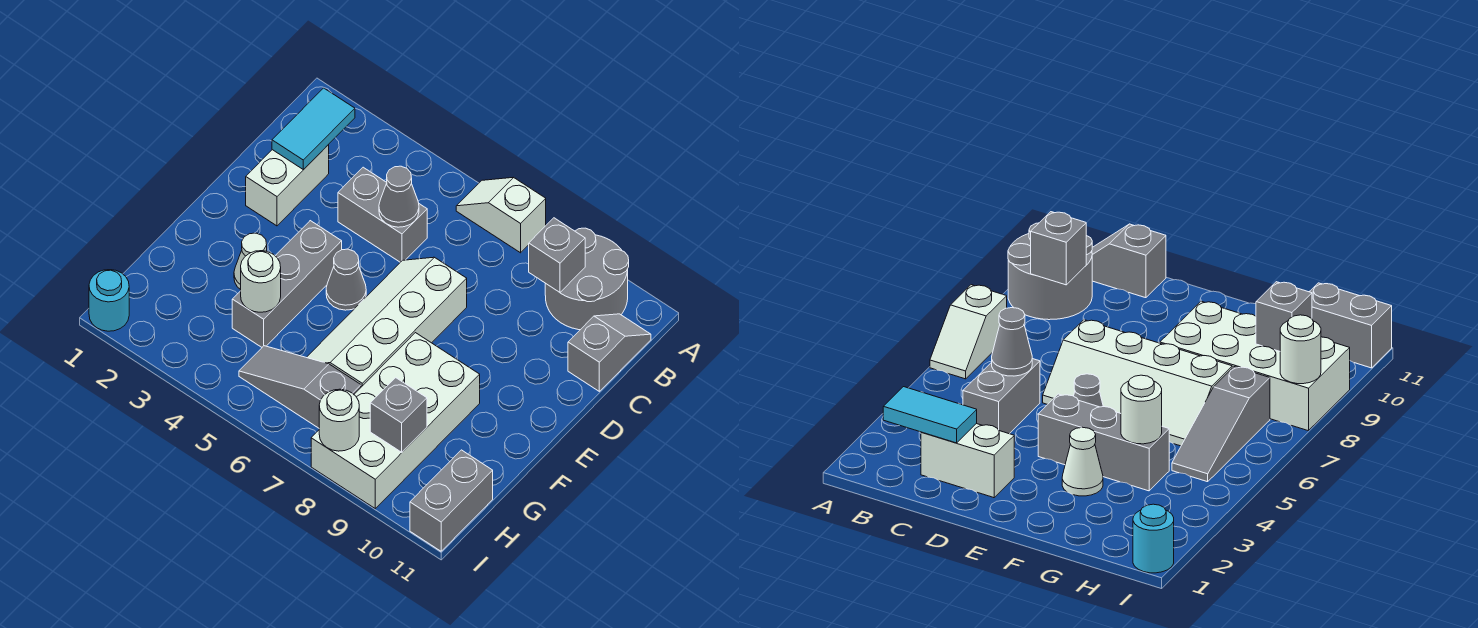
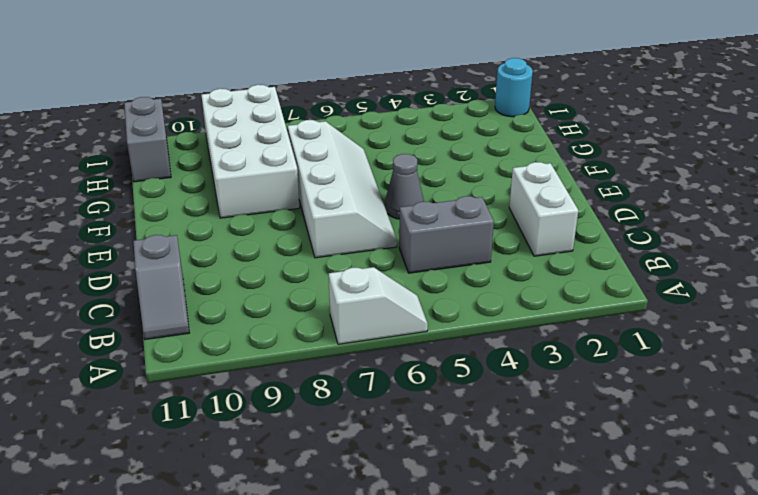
none -> grey 2x2 round brick [545,228,629,330]
none -> grey 1x3 brick [232,221,342,347]
none -> white 1x1 cone [234,233,267,290]

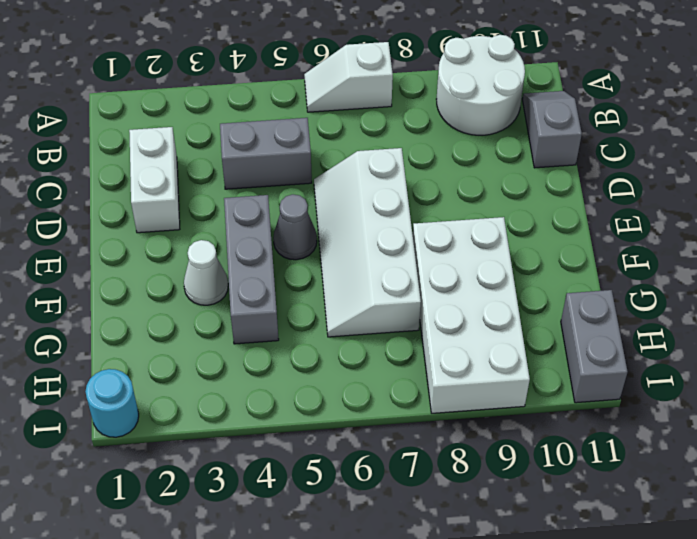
white 2x2 round brick [436,35,525,135] -> grey 2x2 round brick [545,228,629,330]
none -> grey 1x3 slope [239,346,361,428]
none -> cyan 1x2 tile [272,88,355,170]
none -> grey 1x1 brick [529,218,585,292]

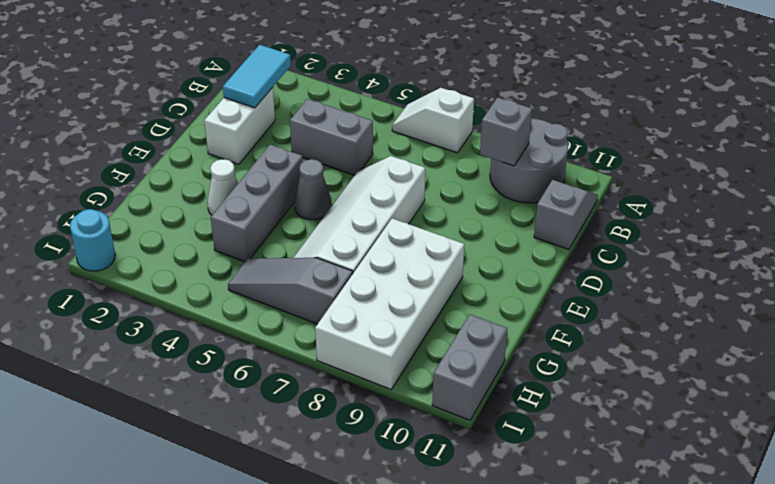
none -> grey 1x1 cone [379,166,419,227]
none -> white 1x1 round brick [241,251,281,312]
none -> grey 1x1 brick [370,378,427,452]

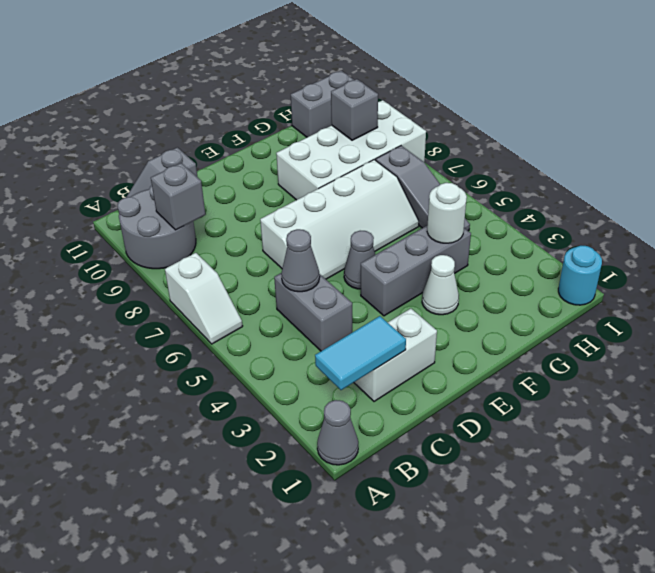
grey 1x1 cone [317,400,358,465] -> none
none -> white 1x1 round brick [319,389,359,451]

